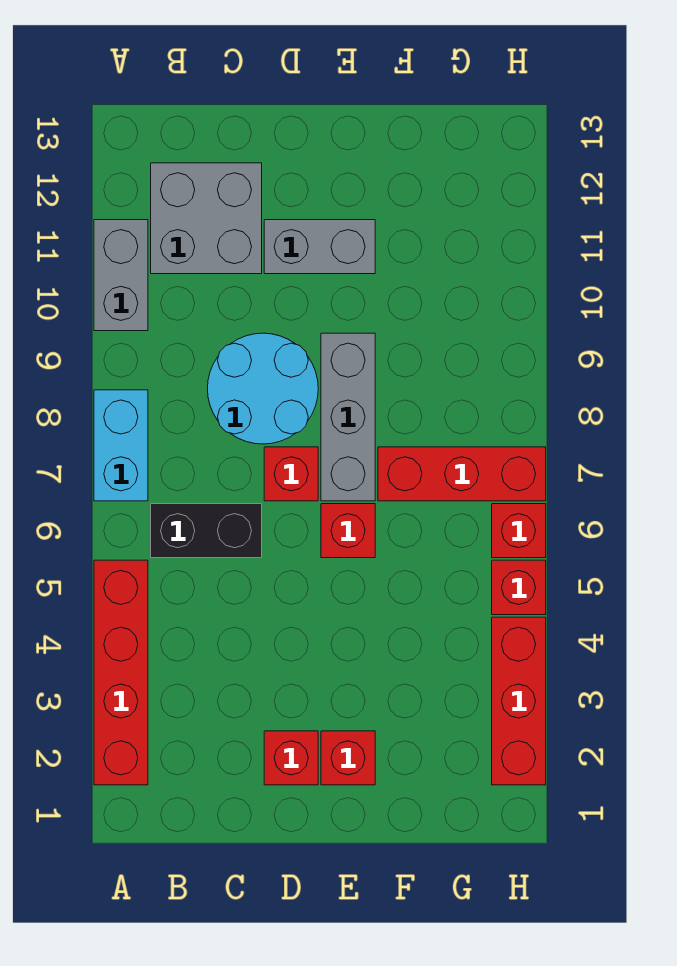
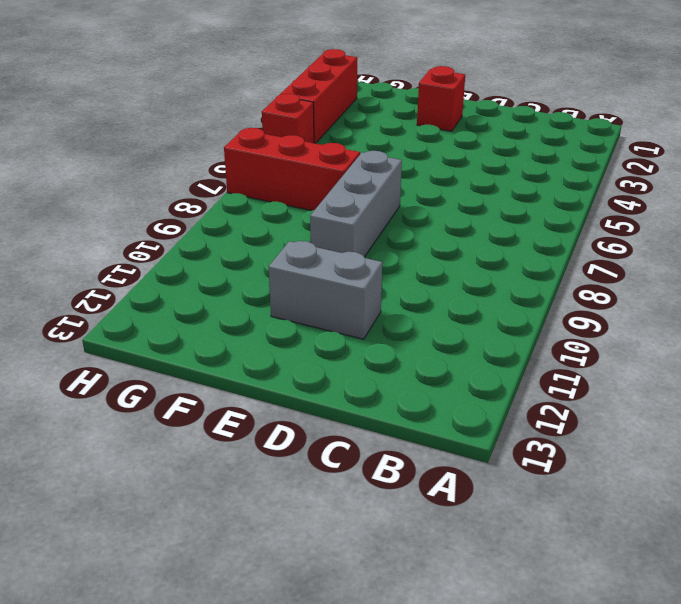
none -> red 1x4 brick [94,560,148,785]
none -> cyan 1x2 brick [94,390,148,501]
none -> grey 1x2 brick [94,220,148,331]

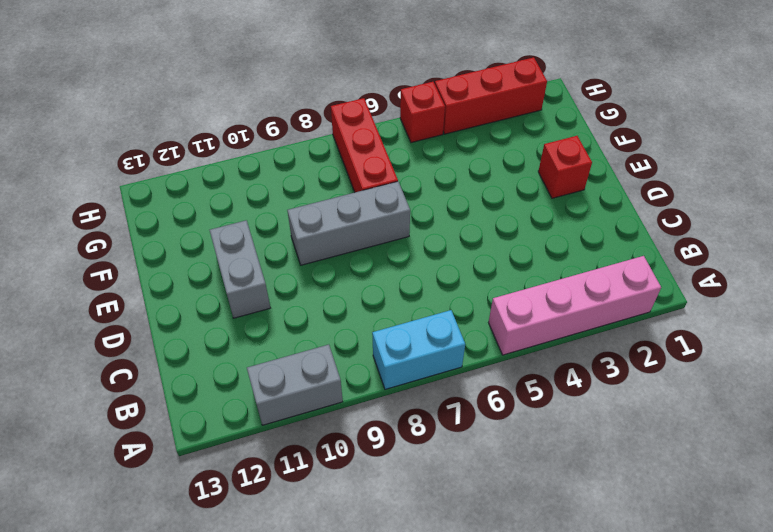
pink 1x4 brick [489,256,661,355] -> red 1x4 brick [94,560,148,785]
none -> black 1x2 brick [151,504,262,558]
none -> grey 2x2 brick [151,163,262,274]
none -> cyan 2x2 round brick [207,333,318,444]

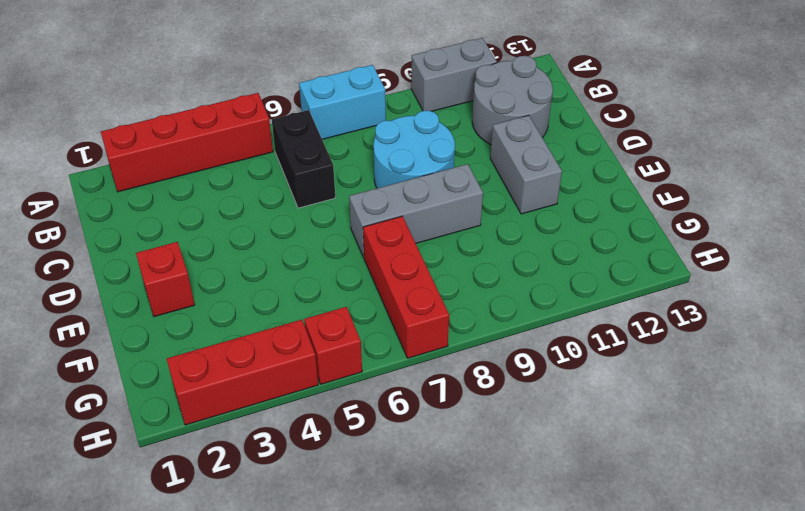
grey 2x2 round brick [472,56,553,144] -> grey 2x2 brick [151,163,262,274]
none -> red 1x1 brick [264,731,318,785]
none -> red 1x1 brick [264,447,318,501]
none -> red 1x1 brick [321,504,375,558]

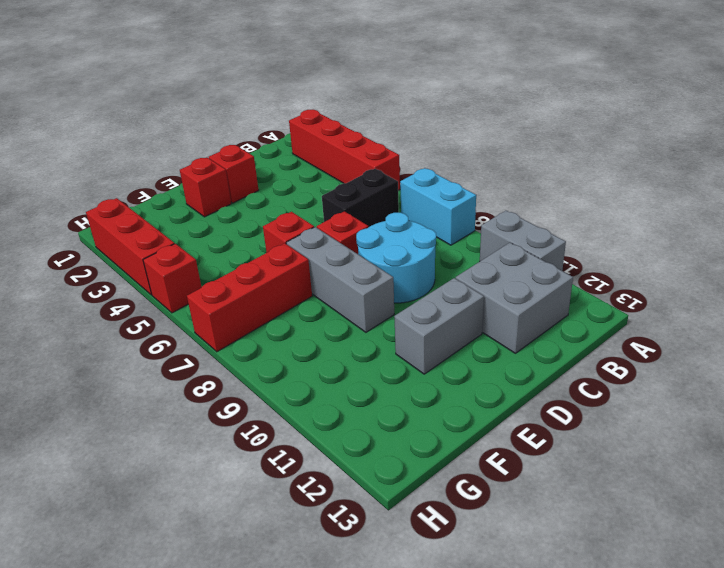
none -> red 1x1 brick [492,504,546,558]

